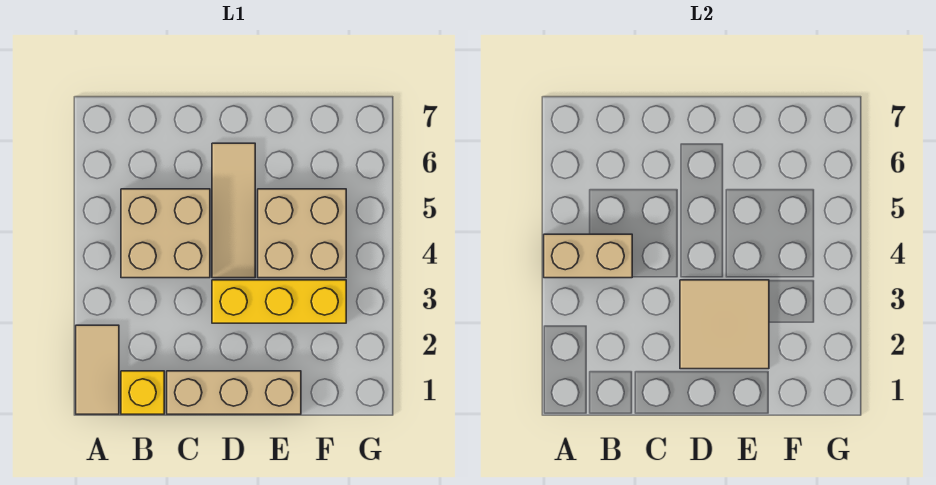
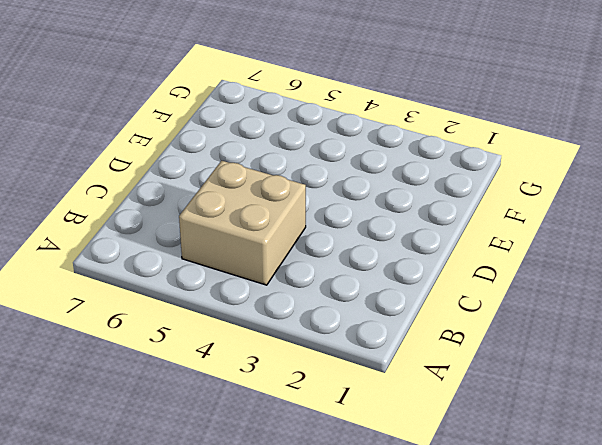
none -> tan 1x2 tile [76,325,119,414]
none -> yellow 1x1 brick [121,371,164,414]

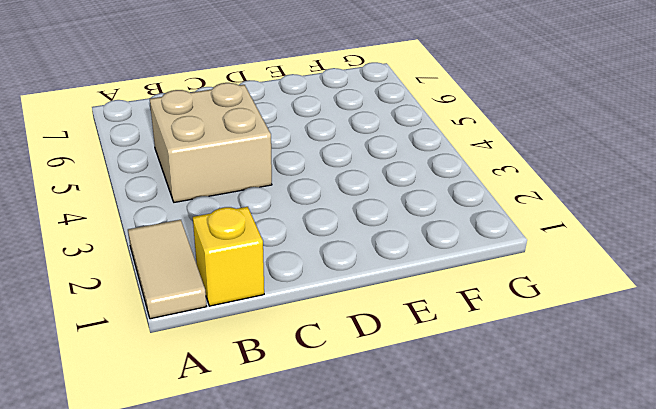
none -> tan 1x3 brick [167,371,301,414]
none -> yellow 1x3 brick [212,280,346,323]

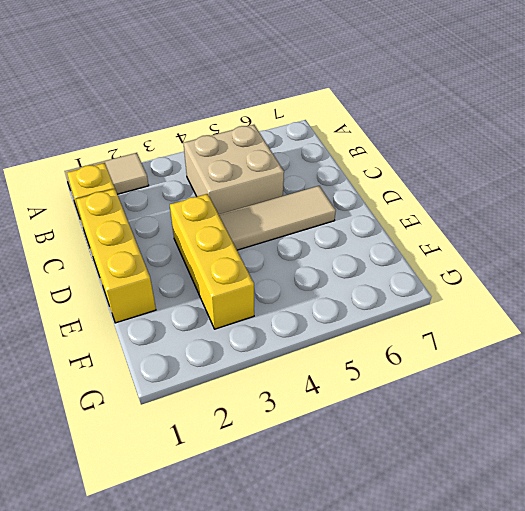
yellow 1x3 brick [76,189,156,323] -> tan 1x3 brick [167,371,301,414]
none -> tan 2x2 brick [258,189,346,278]
none -> tan 1x2 brick [544,234,632,278]

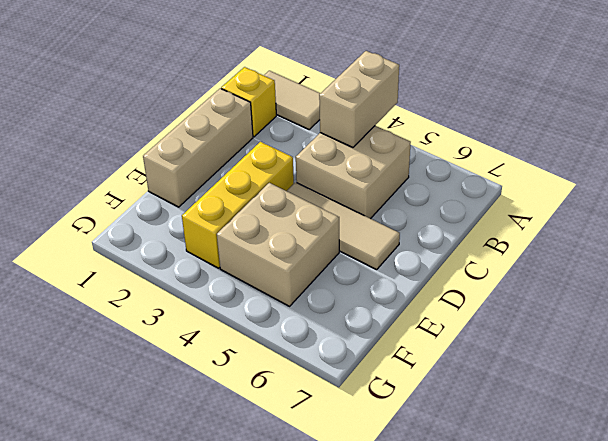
none -> tan 2x2 tile [680,280,769,369]

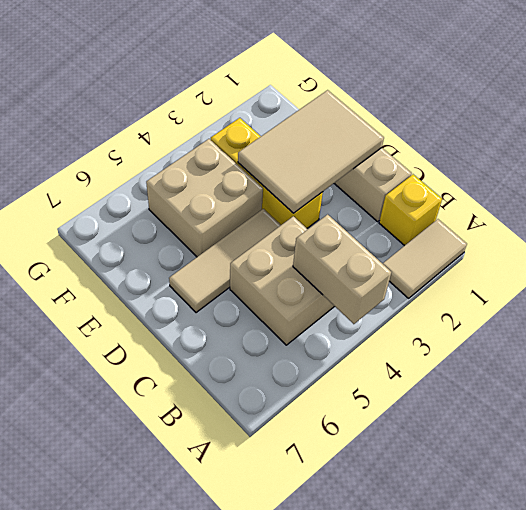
tan 2x3 tile [238,90,384,213] -> tan 2x2 tile [680,280,769,369]

